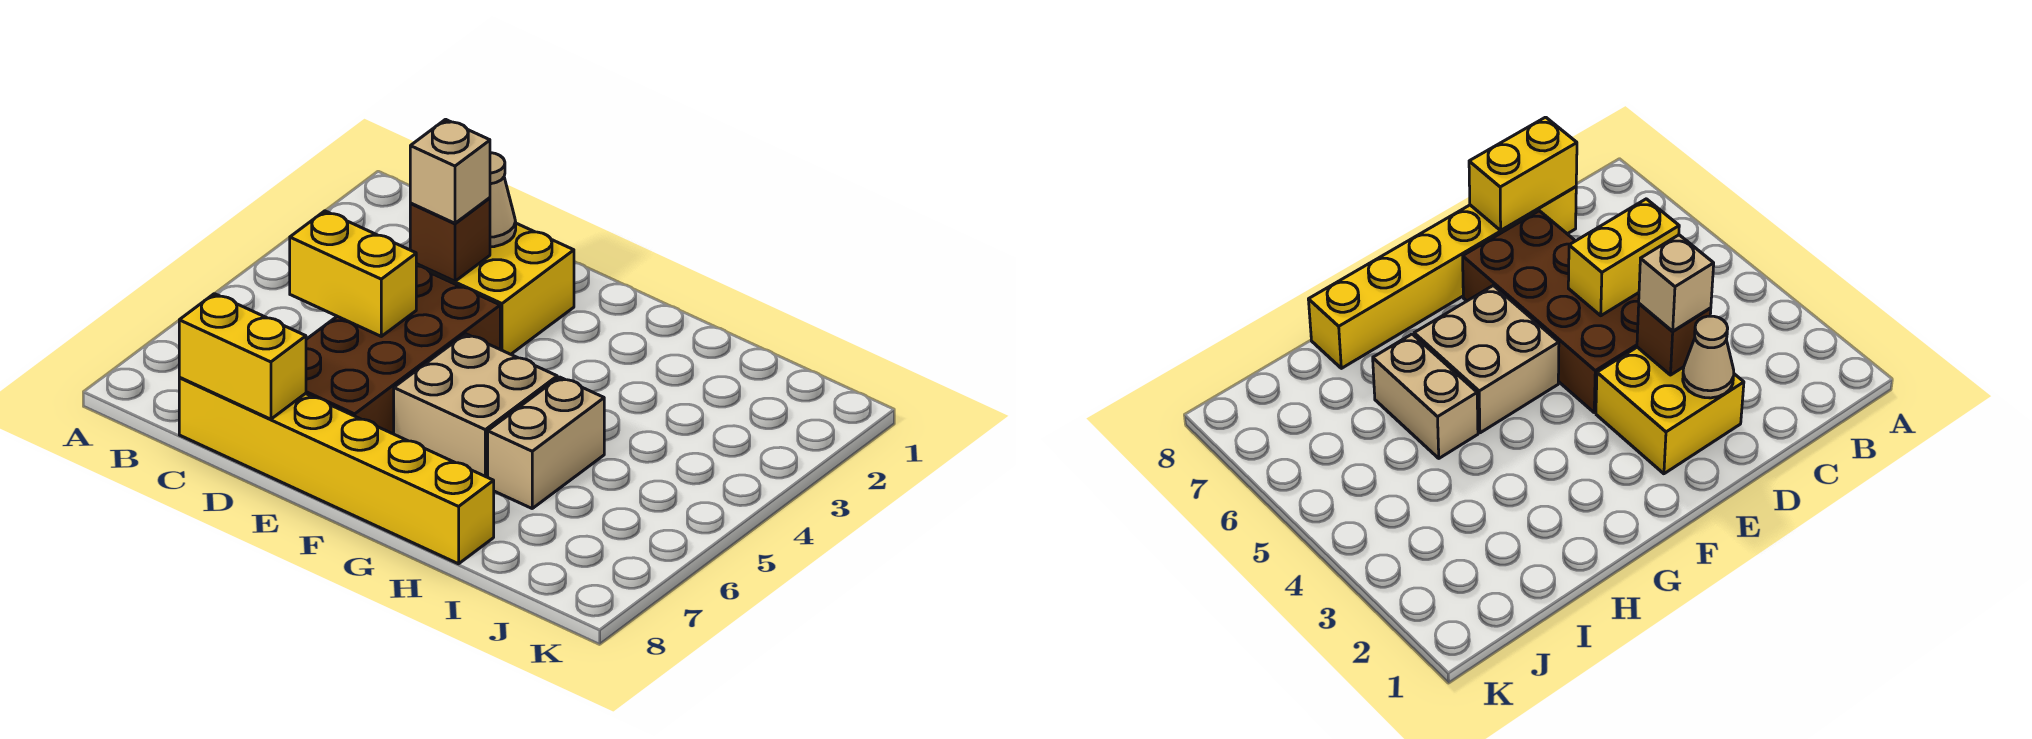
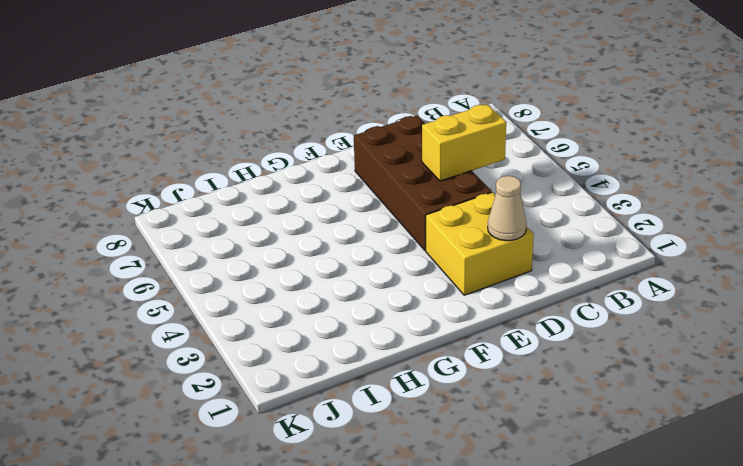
none -> yellow 1x6 brick [179,378,494,564]
none -> tan 2x2 brick [394,334,557,477]

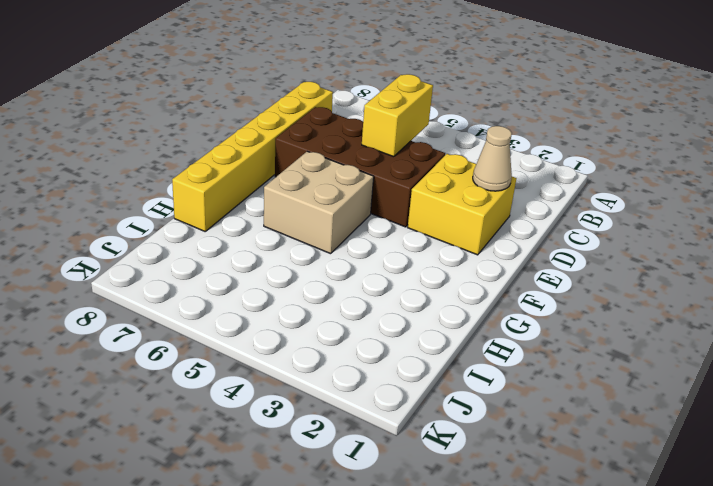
none -> tan 1x2 brick [488,377,604,508]
none -> yellow 1x2 brick [179,294,306,419]

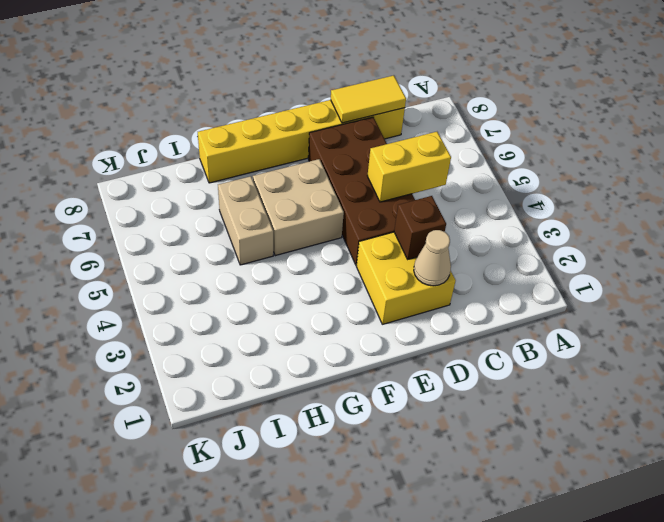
yellow 1x2 tile [331,75,406,123] -> yellow 1x2 brick [179,294,306,419]
none -> tan 1x1 brick [410,119,490,223]

